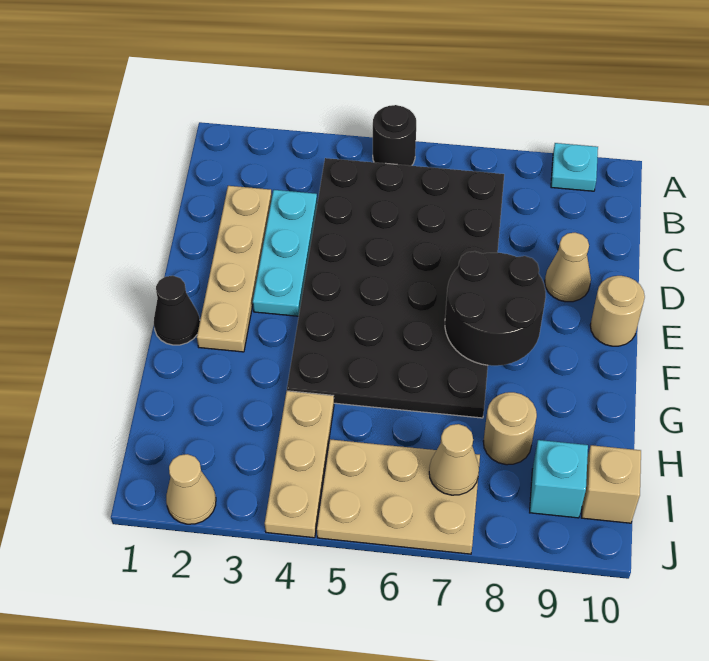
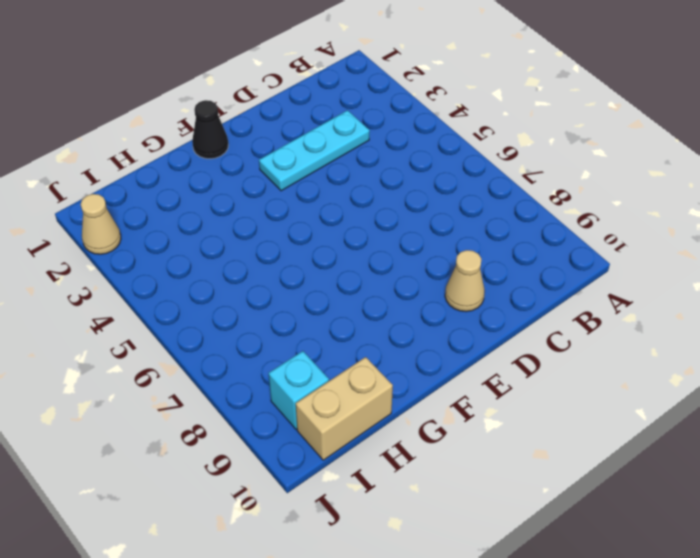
tan 1x2 brick [296,357,393,460] -> tan 1x1 brick [581,445,641,523]
none -> black 1x1 round brick [373,105,416,166]
none -> cyan 1x1 plate [551,143,598,191]
none -> black 4x6 plate [287,158,504,418]

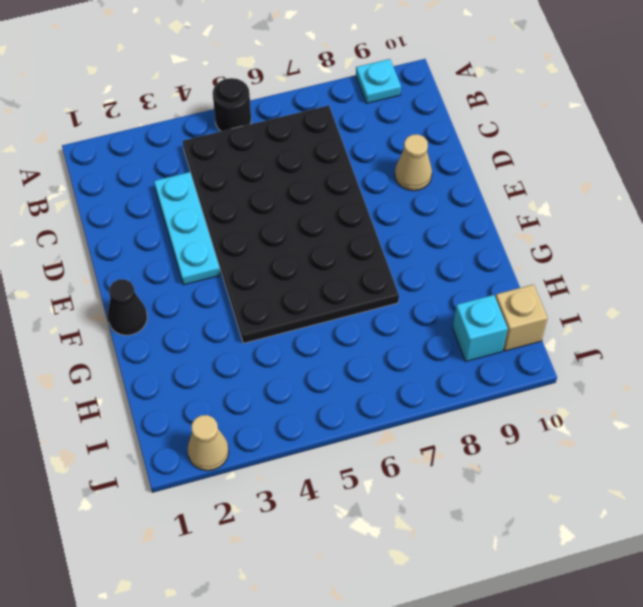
none -> tan 1x4 plate [197,186,272,352]
none -> tan 1x1 round brick [590,276,645,346]
none -> tan 1x3 plate [265,391,334,538]

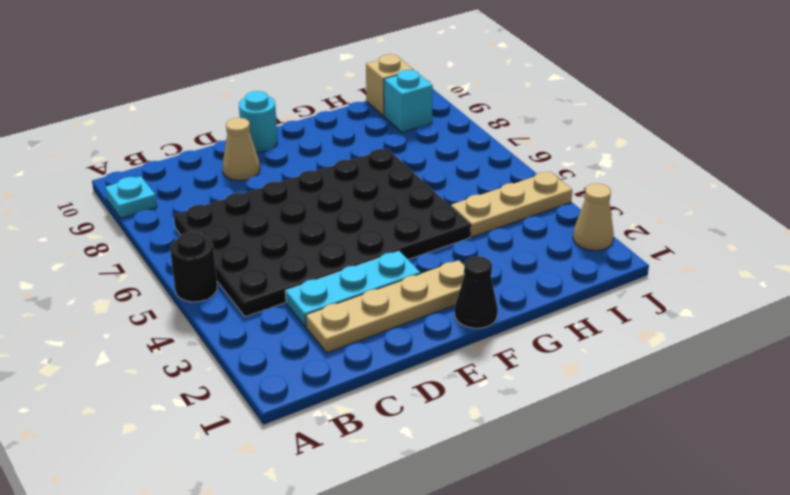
cyan 1x1 round brick [239,91,277,152] -> tan 1x1 round brick [590,276,645,346]
none -> tan 1x1 round brick [483,392,537,465]
none -> tan 2x3 plate [317,439,480,554]
none -> black 2x2 round brick [445,251,546,366]

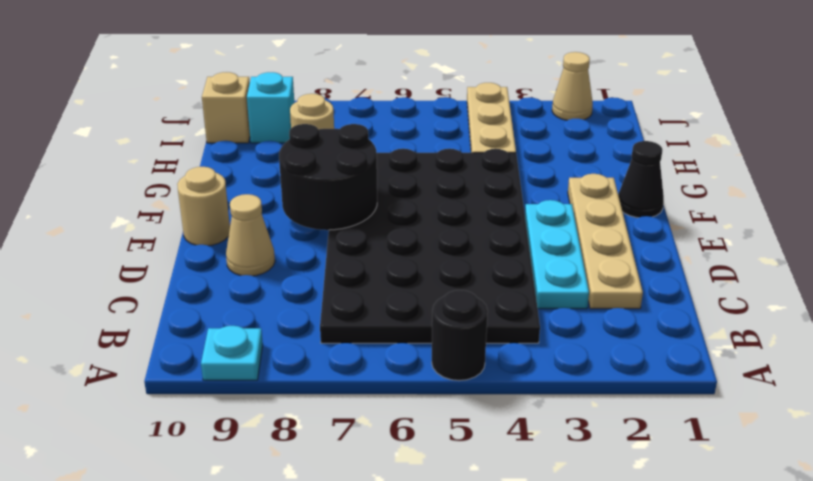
none -> tan 2x3 plate [317,439,480,554]
none -> tan 1x1 cone [429,424,479,495]

